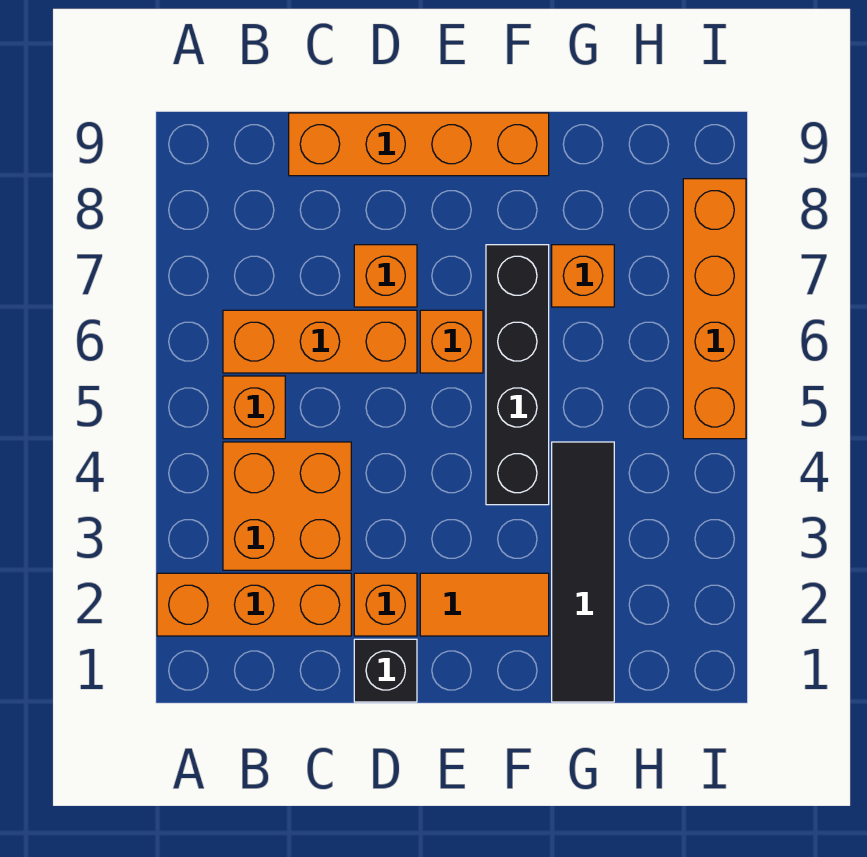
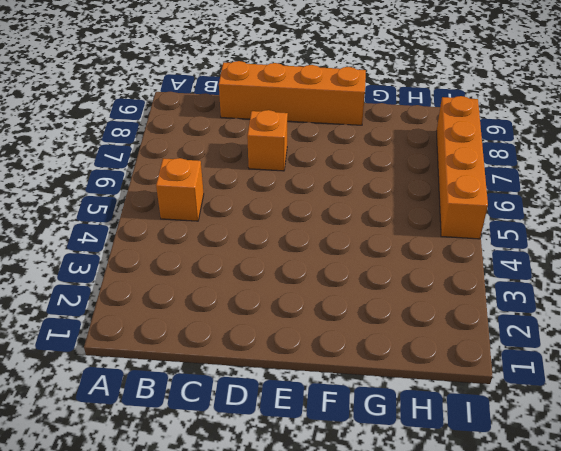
none -> orange 1x3 brick [157,573,351,636]
none -> orange 2x2 brick [223,442,351,570]
none -> orange 1x3 brick [223,310,417,373]

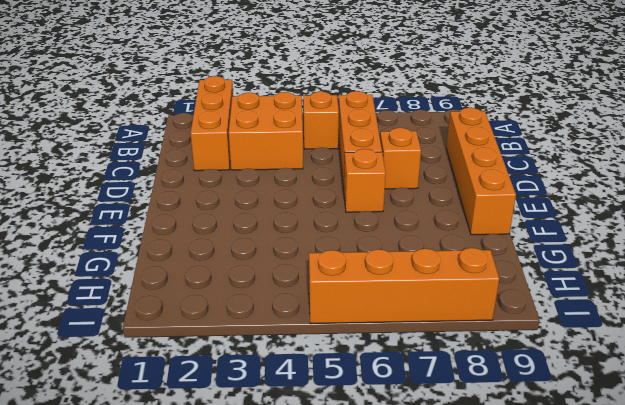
none -> black 1x1 brick [354,639,417,702]
none -> orange 1x1 brick [354,573,417,636]
none -> orange 1x2 tile [420,573,549,636]

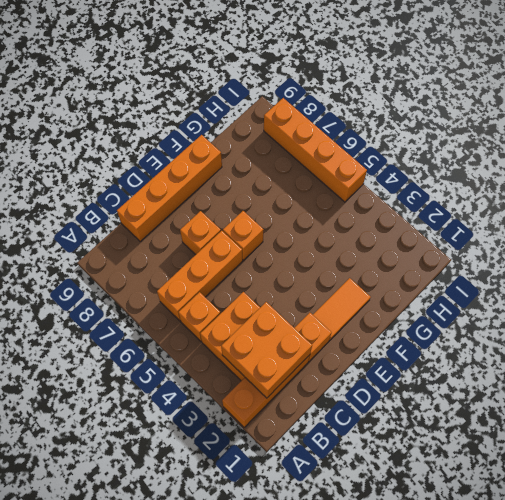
orange 2x2 brick [221,302,312,398] -> none
none -> black 1x1 brick [354,639,417,702]
none -> black 1x4 brick [486,245,549,505]
none -> black 1x4 tile [552,442,614,702]

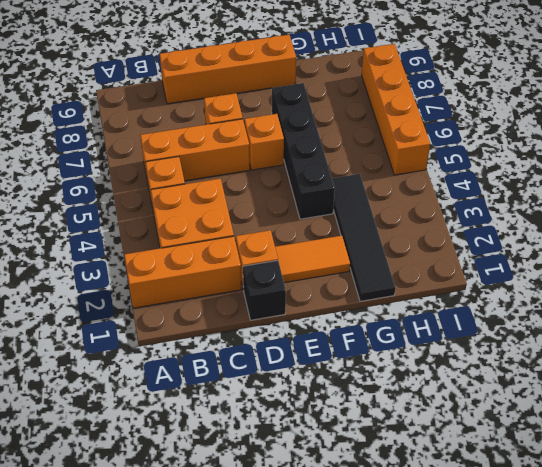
none -> orange 1x1 brick [552,245,614,307]

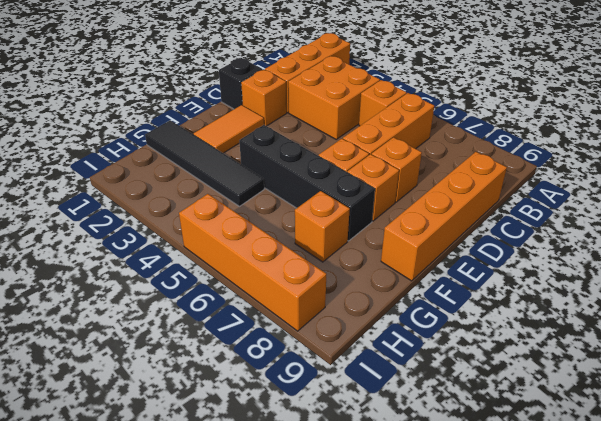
orange 1x1 brick [347,154,399,221] -> none

